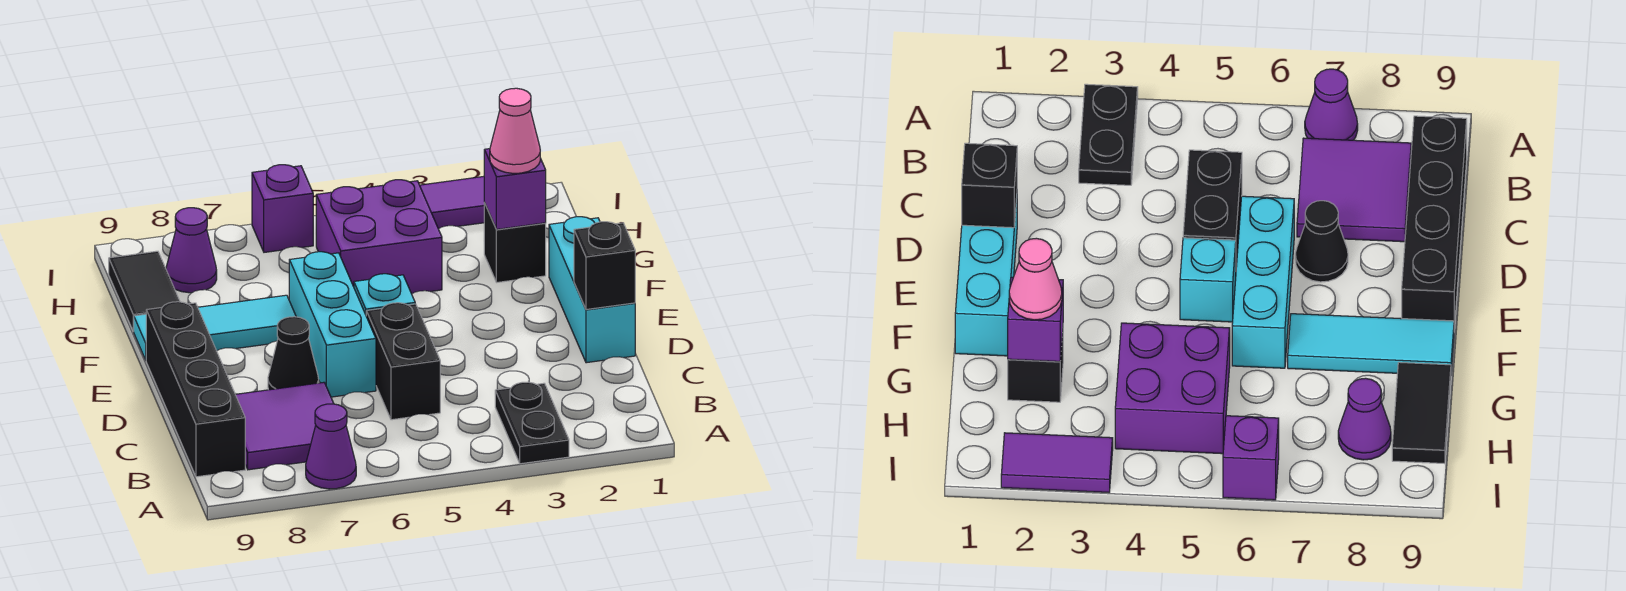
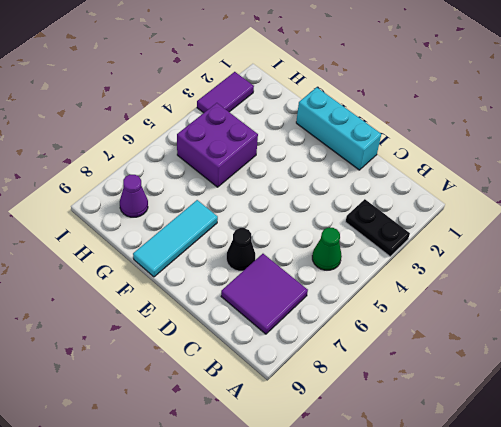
green 1x1 cone [312,228,342,270] -> none
none -> purple 1x1 cone [306,404,356,489]
none -> black 1x4 brick [146,302,245,477]
none -> black 1x2 brick [366,303,440,420]

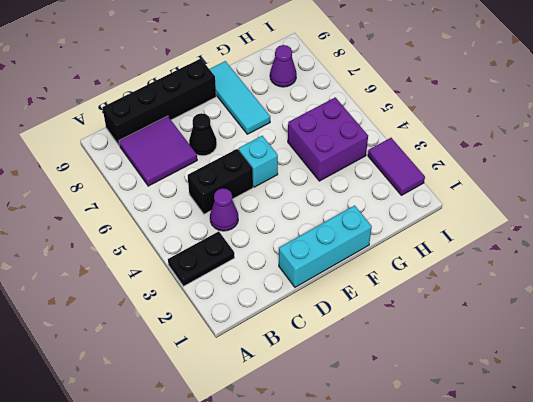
purple 1x1 cone [210,188,238,231] -> purple 1x1 cone moved to [306,404,356,489]
none -> cyan 1x3 brick [289,252,376,397]
none -> black 1x1 brick [484,203,546,282]
none -> black 1x2 tile [109,251,180,331]

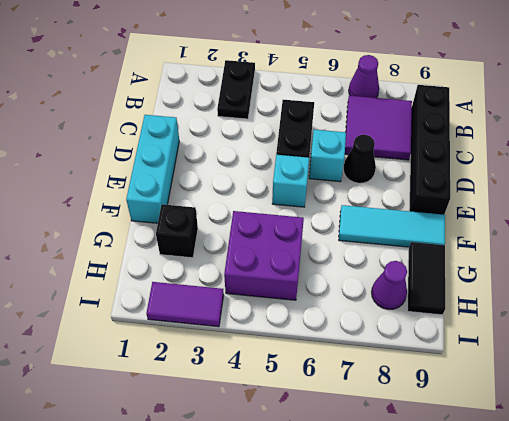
cyan 1x1 brick [309,130,346,182] -> cyan 1x3 brick [289,252,376,397]
none -> purple 1x1 brick [252,165,313,252]
none -> black 1x1 brick [574,222,635,310]
none -> purple 1x1 brick [484,149,546,229]

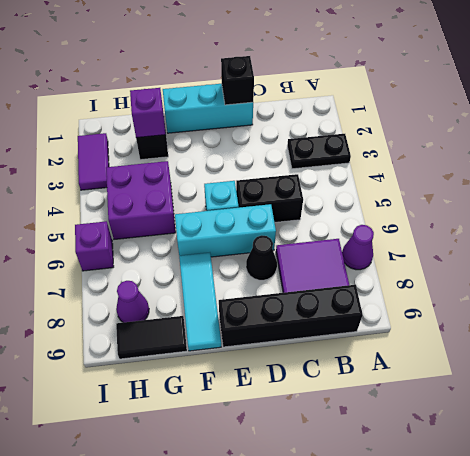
none -> pink 1x1 cone [490,88,540,173]

